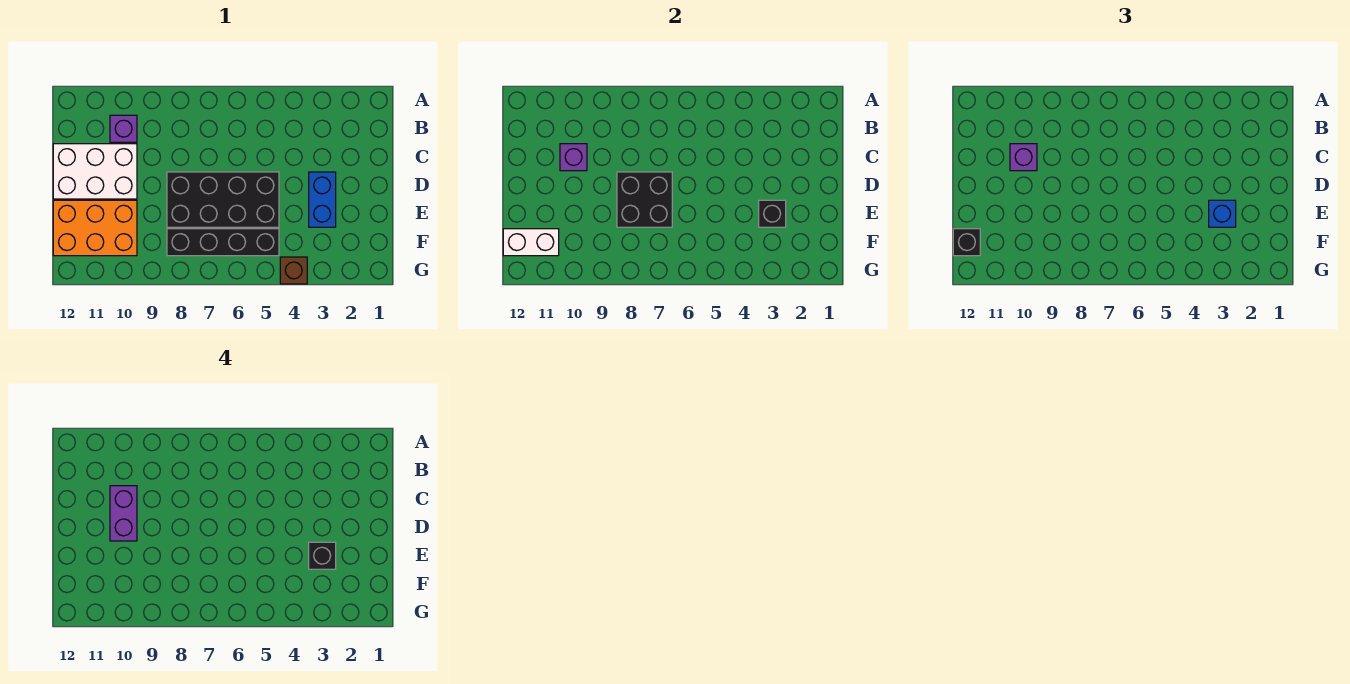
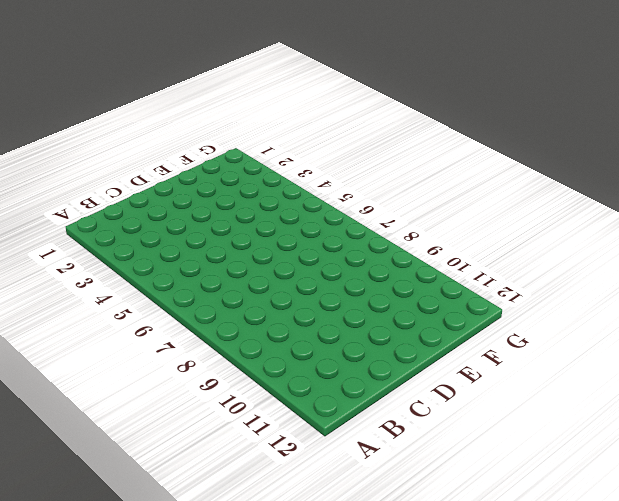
none -> purple 1x1 brick [110,115,137,142]
none -> white 2x3 brick [53,144,137,199]
none -> blue 1x2 brick [309,172,336,227]

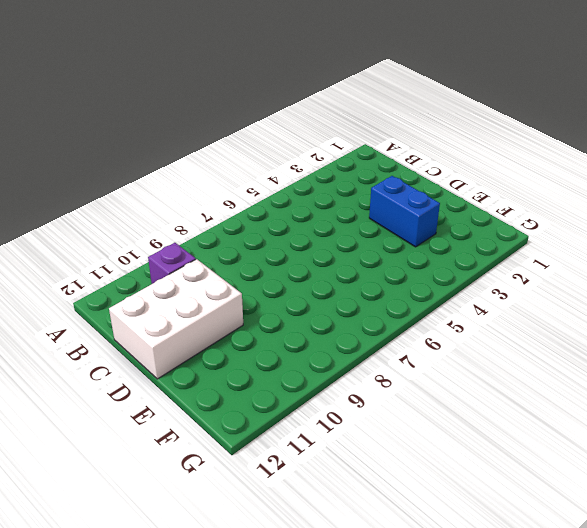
none -> black 2x4 brick [167,172,279,227]
none -> orange 2x3 brick [53,200,137,256]
none -> black 1x4 brick [167,229,279,256]

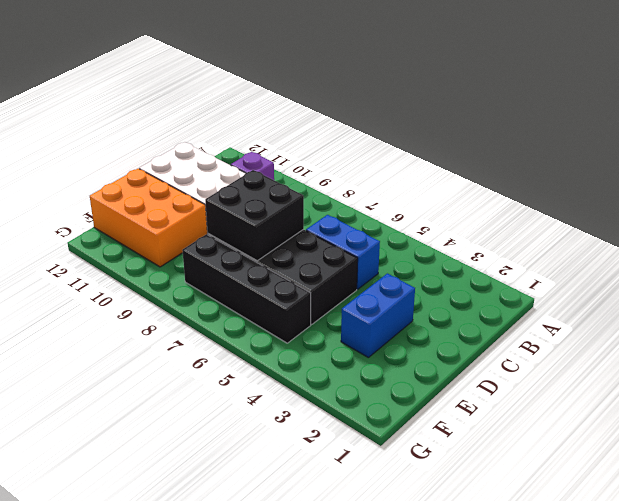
blue 1x2 brick [306,215,380,289] -> none
none -> brown 1x1 brick [280,257,307,284]
none -> purple 1x1 brick [560,144,587,171]
none -> black 1x1 brick [759,200,786,227]

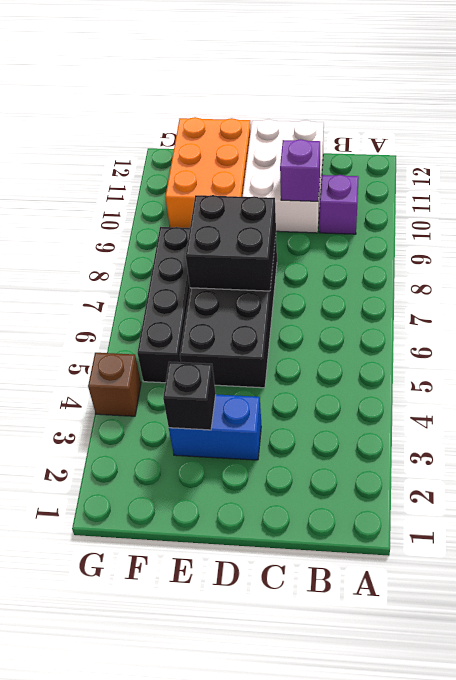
none -> white 1x2 brick [503,229,559,256]
none -> purple 1x1 brick [1010,144,1037,171]
none -> blue 1x1 brick [1209,200,1236,227]

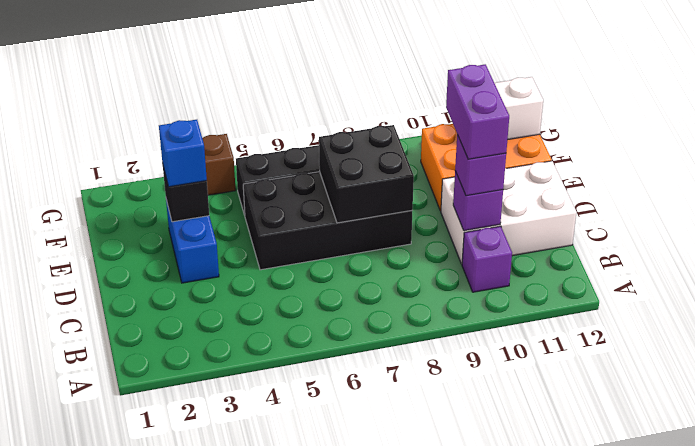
none -> black 1x1 brick [953,229,980,256]
none -> black 1x1 brick [309,542,336,569]

